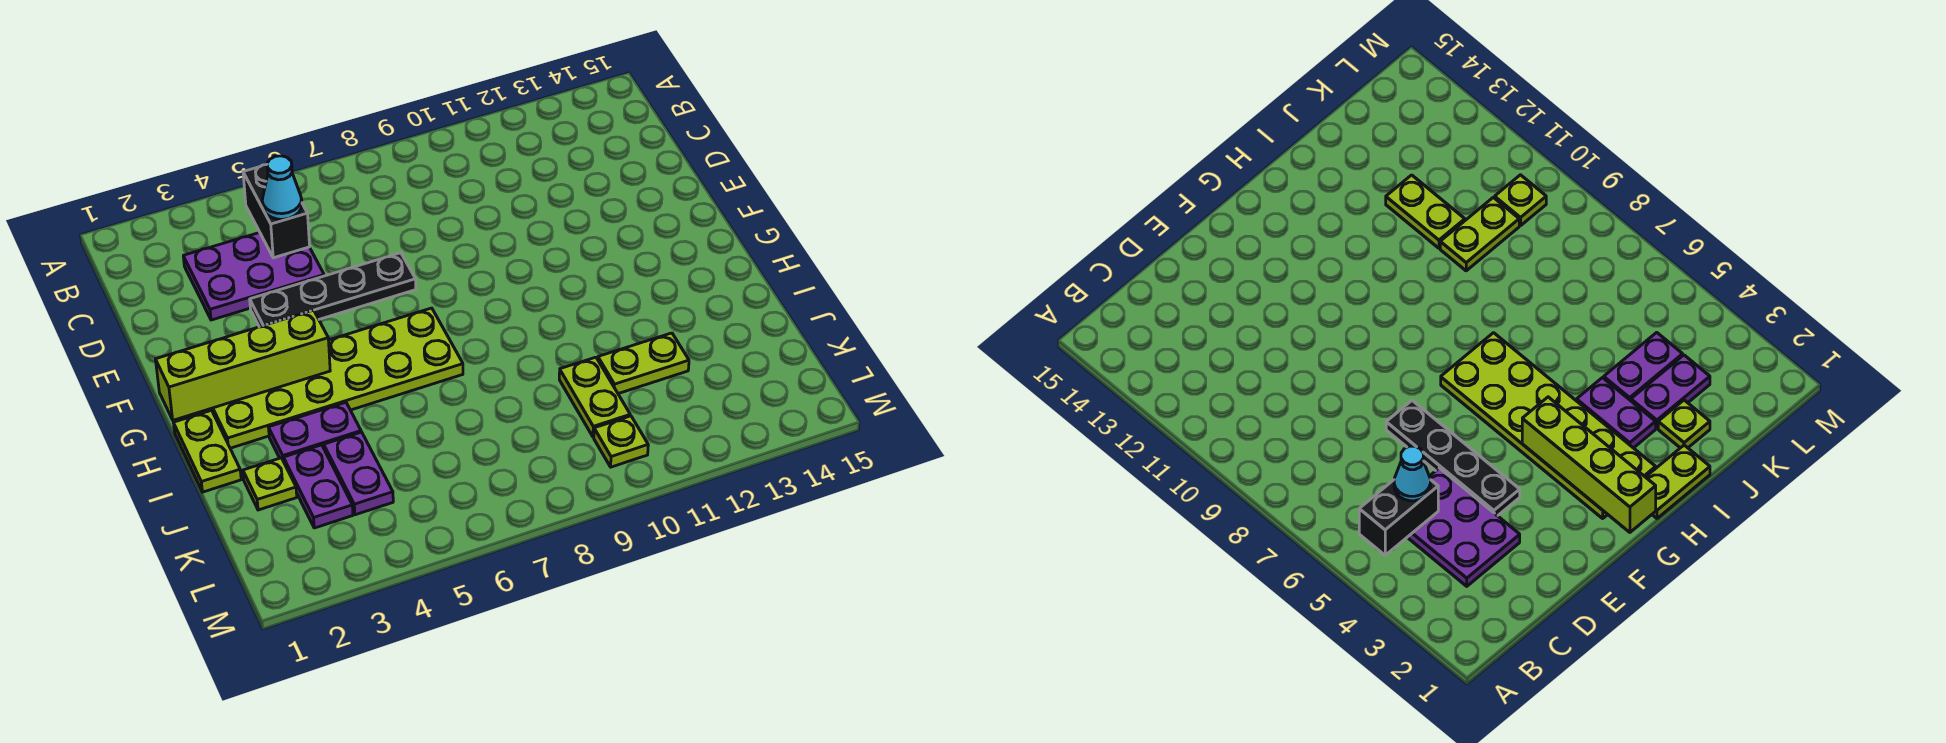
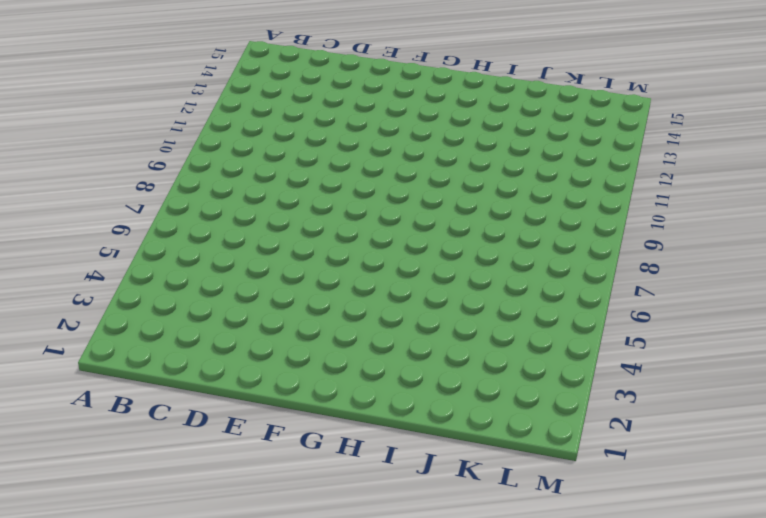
none -> purple 2x3 plate [183,233,324,320]
none -> black 1x4 plate [250,253,416,327]
none -> lime 2x6 plate [209,308,463,448]

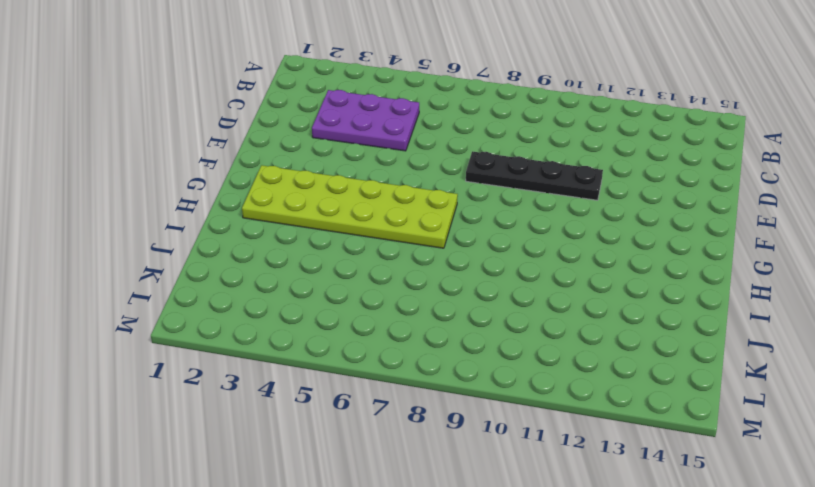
black 1x4 plate [466,151,603,200] -> black 1x4 plate moved to [250,253,416,327]
none -> lime 1x2 plate [174,410,241,492]
none -> purple 1x2 plate [269,403,361,461]
none -> lime 1x1 plate [243,458,297,510]

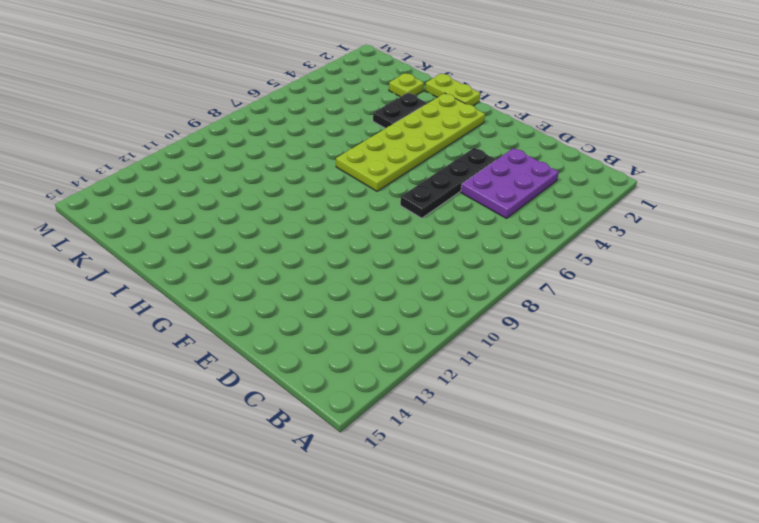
black 1x2 plate [373,93,427,128] -> purple 1x2 plate [269,403,361,461]
none -> purple 1x2 plate [284,445,353,528]
none -> purple 1x2 plate [324,432,393,515]
none -> lime 1x2 plate [559,357,630,437]

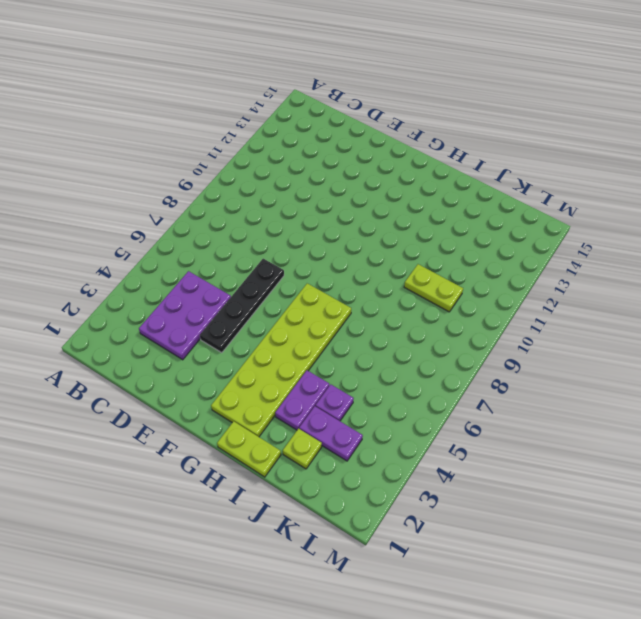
purple 1x1 plate [316,384,354,421] -> purple 1x2 plate [324,432,393,515]
none -> lime 1x2 plate [598,333,689,394]
none -> lime 1x1 plate [594,416,648,467]
none -> black 1x2 brick [243,165,310,258]

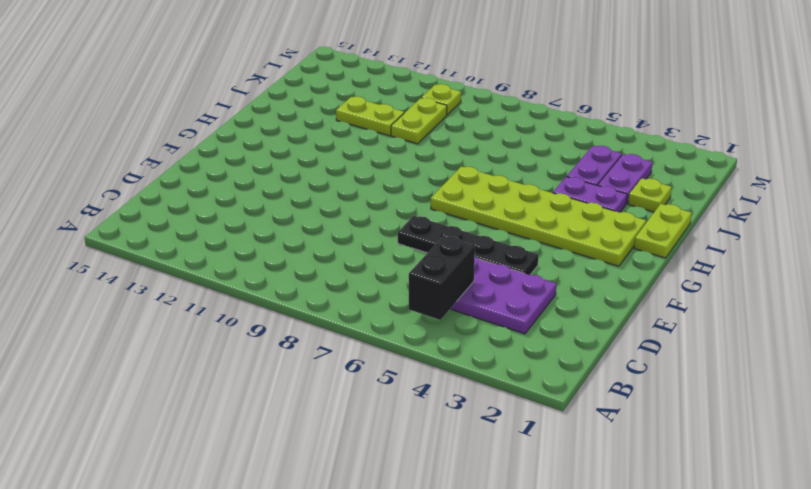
none -> lime 1x4 brick [156,310,330,420]
none -> cyan 1x1 cone [262,156,302,219]

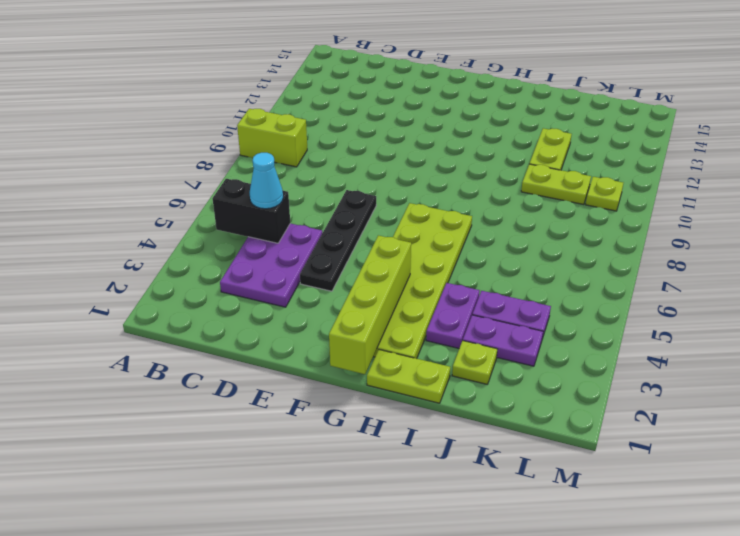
lime 1x2 brick [237,109,307,167] -> none

